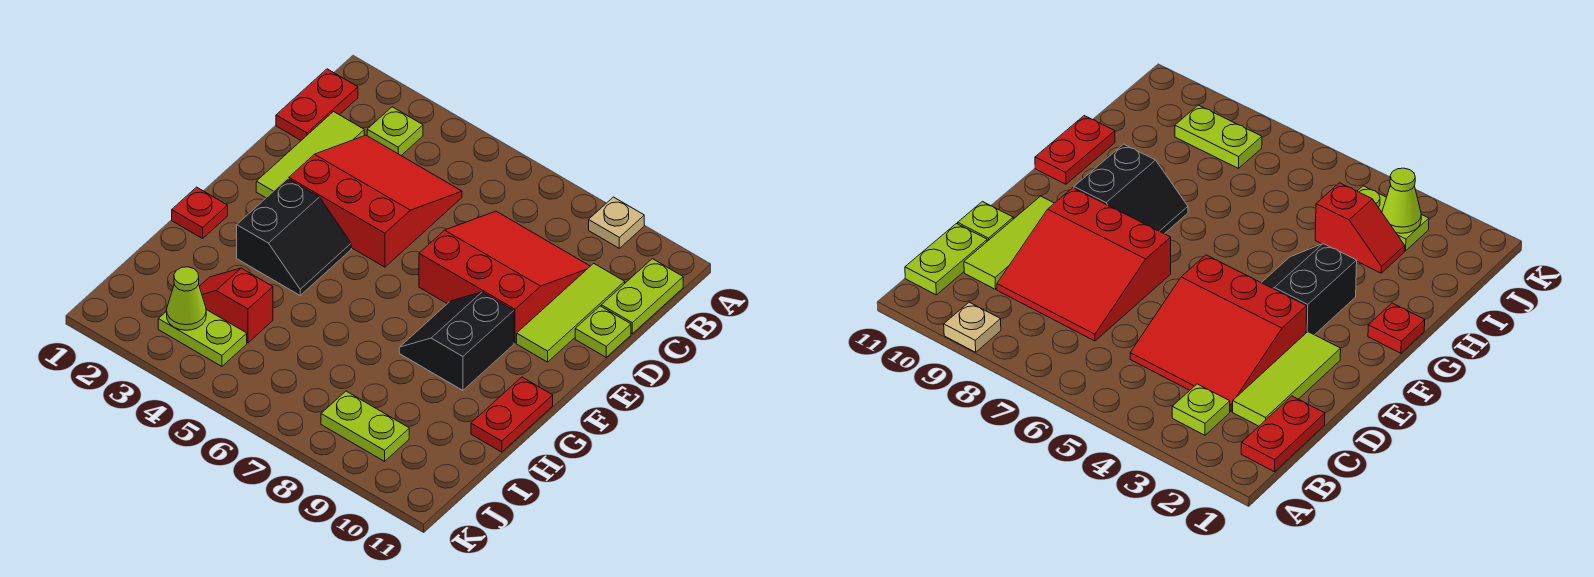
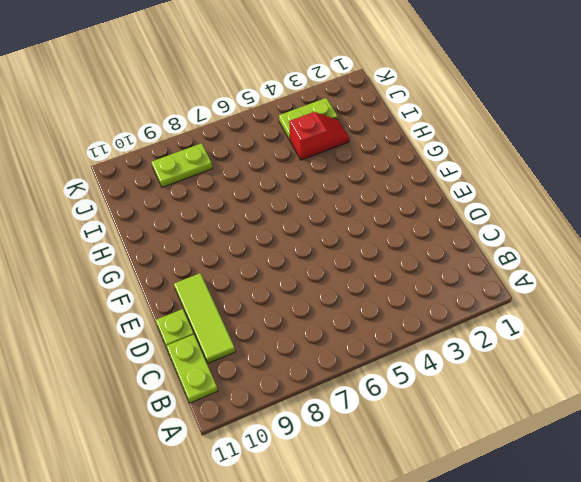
none -> tan 1x1 plate [589,197,644,248]
none -> red 1x2 plate [276,69,358,140]
none -> lime 1x1 plate [367,107,423,155]

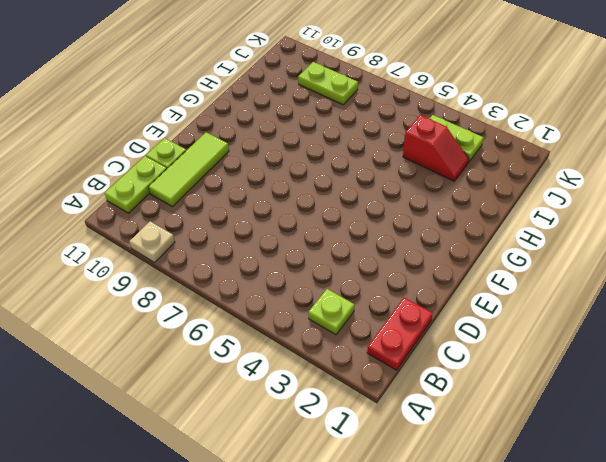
none -> lime 1x3 tile [256,112,364,198]
none -> red 3x3 slope [289,135,462,267]
none -> red 3x3 slope [419,211,590,343]

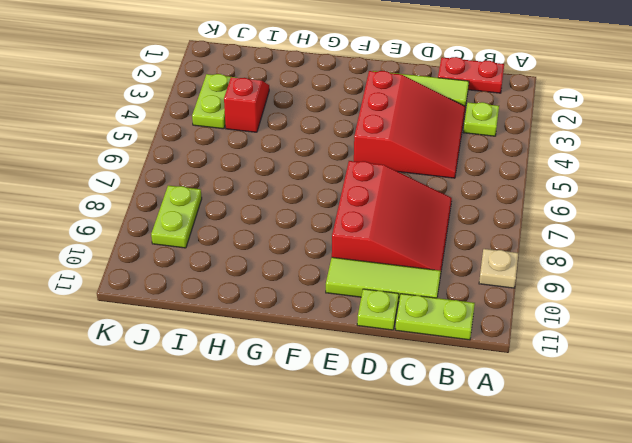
none -> black 2x2 slope [237,179,351,295]
none -> black 2x2 slope [399,292,514,390]
none -> red 1x1 plate [172,187,228,238]

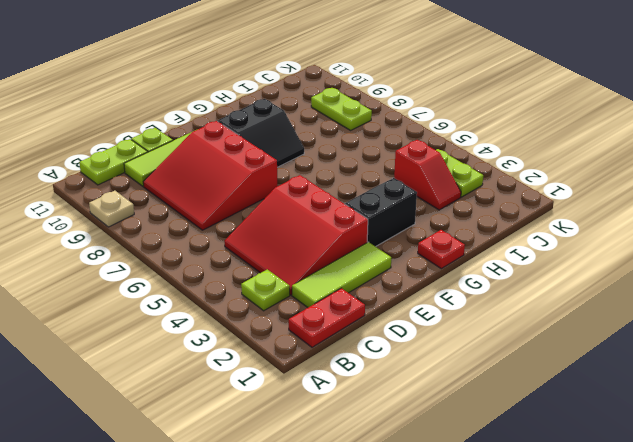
none -> red 1x2 plate [471,377,553,452]
none -> lime 1x1 cone [167,267,206,330]

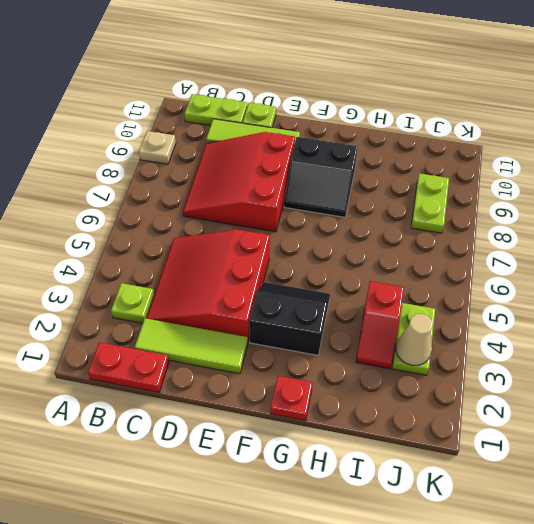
tan 1x1 cone [396,314,433,365] -> lime 1x1 cone [167,267,206,330]
none -> red 1x2 plate [471,377,553,452]

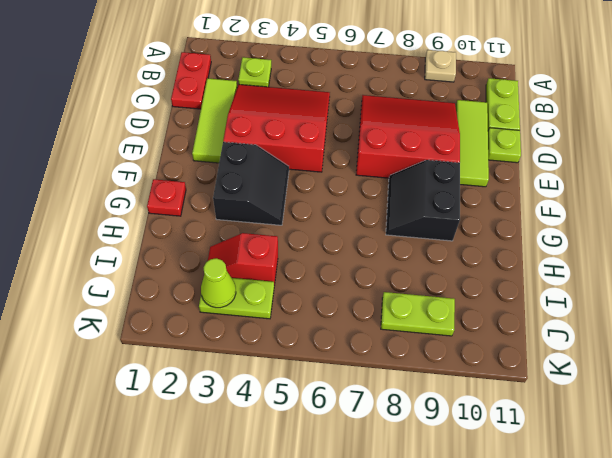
none -> red 1x2 plate [471,377,553,452]

